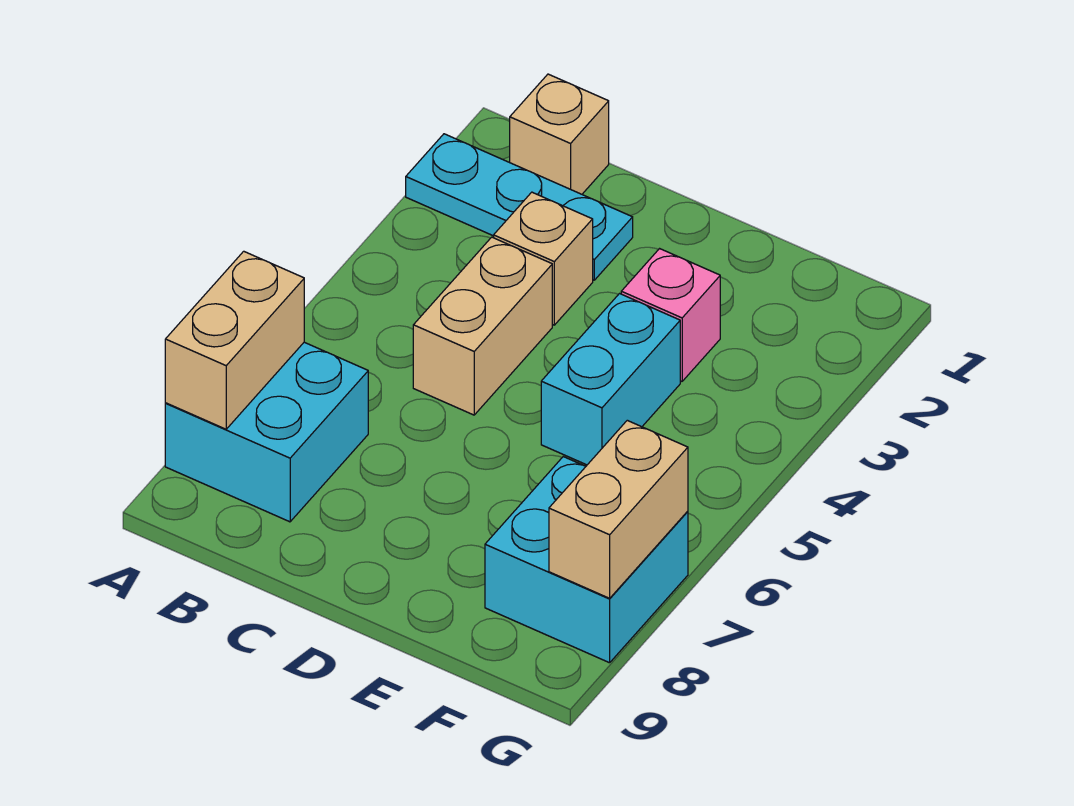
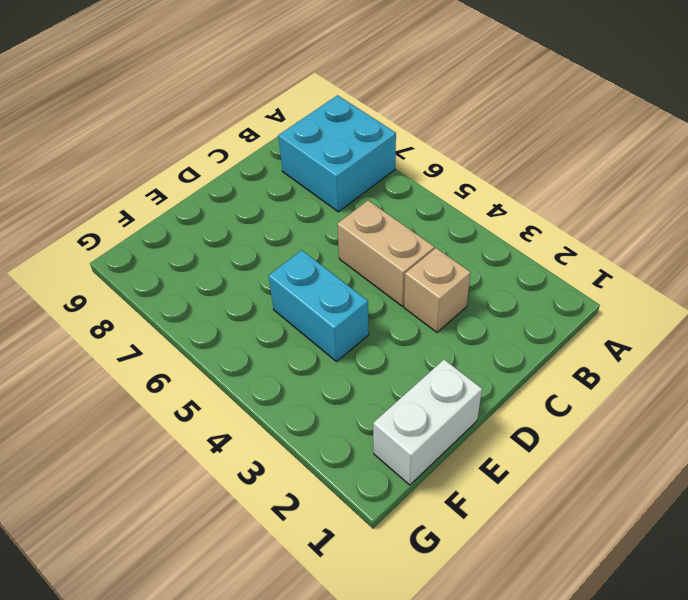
white 1x2 brick [373,360,482,485] -> none
none -> cyan 1x3 plate [406,134,633,280]
none -> tan 1x1 brick [510,74,609,194]

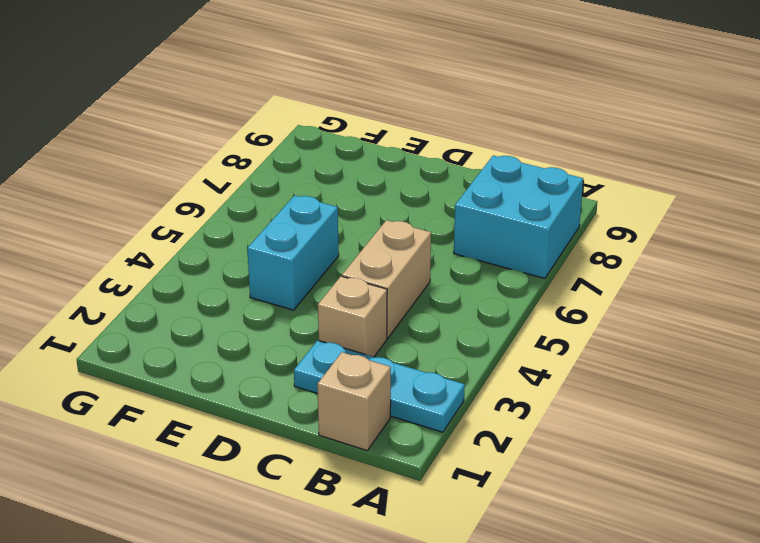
none -> pink 1x1 brick [621,249,720,381]
none -> cyan 2x2 brick [485,457,688,663]

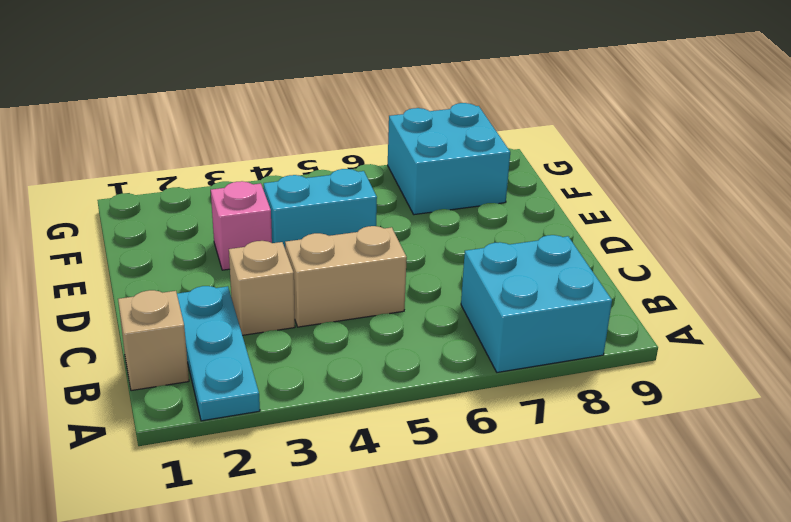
none -> tan 1x2 brick [165,251,304,429]
none -> tan 1x2 brick [549,420,688,598]

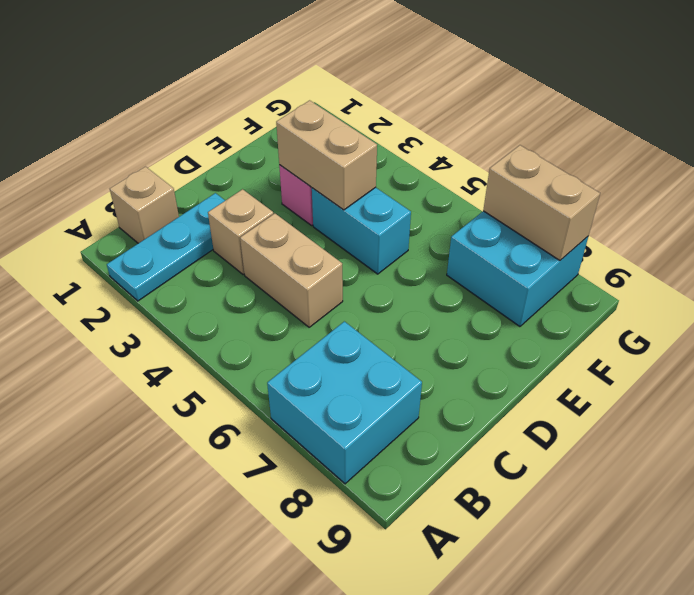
tan 1x2 brick [276,100,377,210] -> tan 1x2 brick moved to [165,251,304,429]

